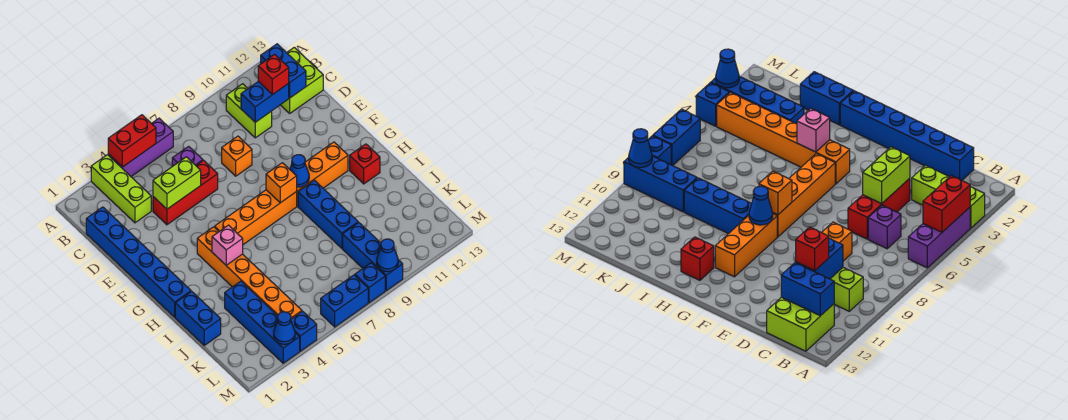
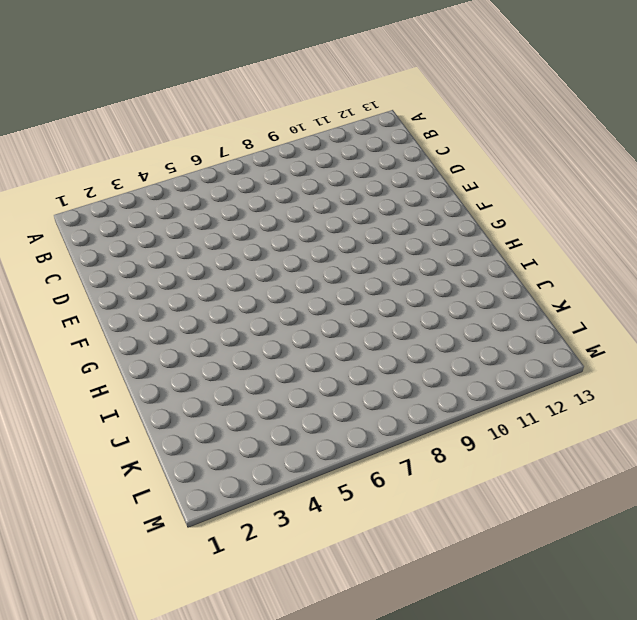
none -> lime 1x3 brick [91,155,151,223]
none -> purple 1x3 brick [108,118,173,176]
none -> lime 1x2 brick [226,84,272,138]

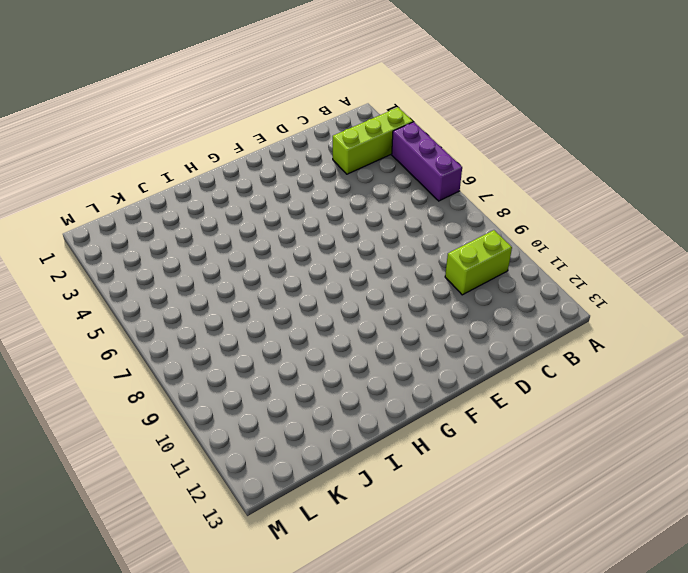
none -> lime 2x2 brick [281,47,323,113]
none -> blue 1x6 brick [86,207,191,317]
none -> purple 1x1 brick [172,146,203,166]

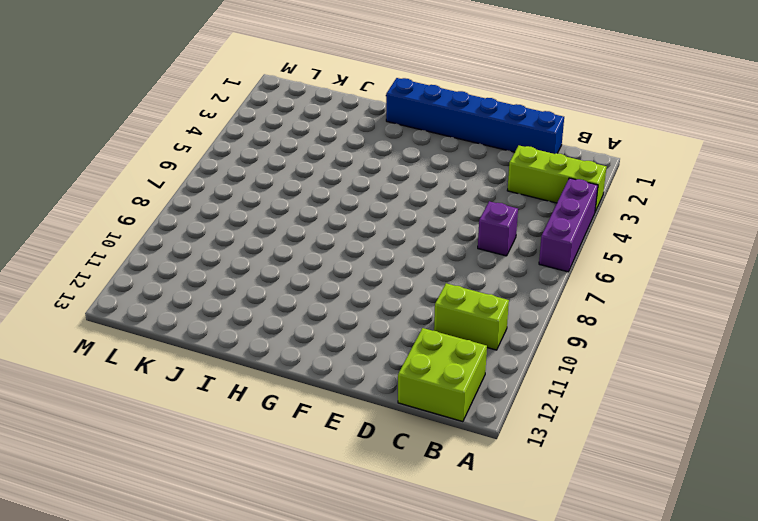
none -> red 1x3 brick [153,160,218,225]
none -> orange 1x1 brick [222,136,252,176]
none -> orange 1x6 brick [197,227,302,319]

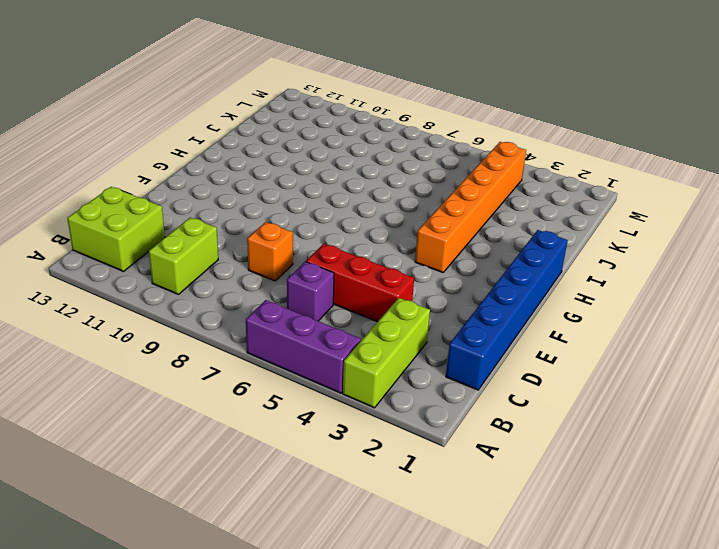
none -> orange 1x4 brick [215,190,297,245]
none -> orange 1x3 brick [296,142,348,206]
none -> blue 1x3 brick [298,180,358,248]

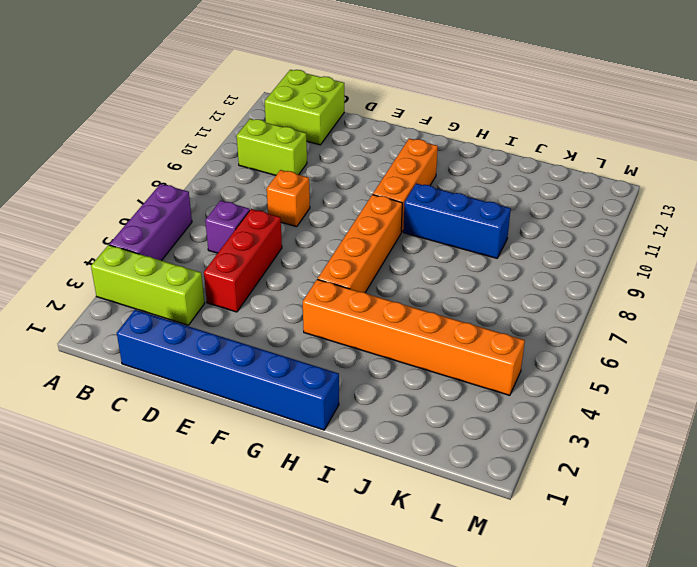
none -> red 1x1 brick [350,144,380,184]
none -> blue 1x2 brick [175,291,221,345]
none -> blue 1x4 brick [225,281,300,363]

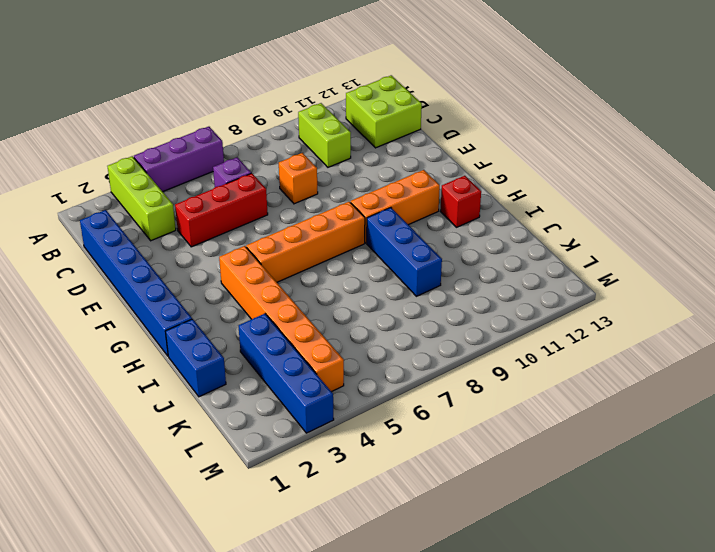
none -> blue 1x3 brick [343,223,403,291]
none -> blue 1x1 brick [291,311,317,351]
none -> blue 1x2 brick [321,275,368,327]

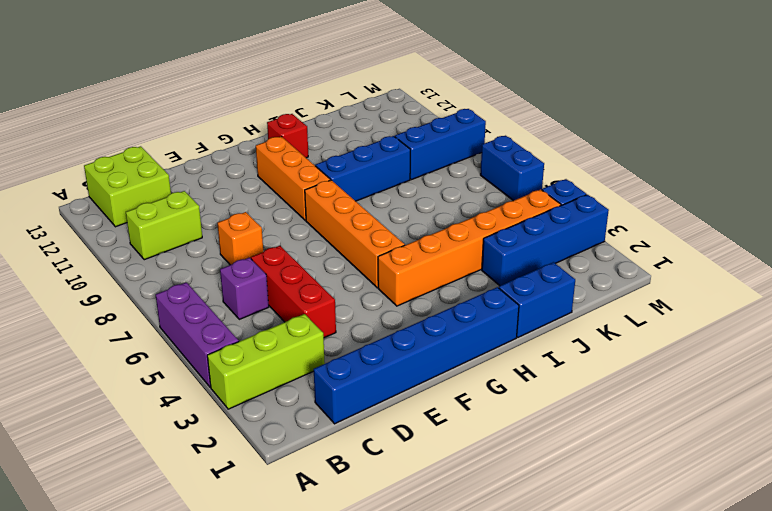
none -> blue 1x1 brick [355,263,385,303]
none -> red 1x2 brick [108,115,156,167]
none -> blue 1x2 brick [261,44,306,98]

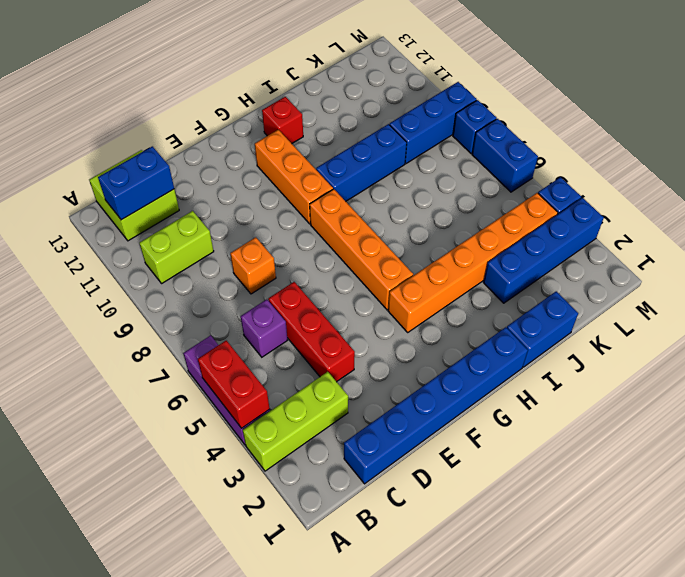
none -> blue 1x2 brick [241,81,289,122]
none -> lime 1x2 brick [153,157,201,209]
none -> orange 1x1 brick [266,163,297,203]

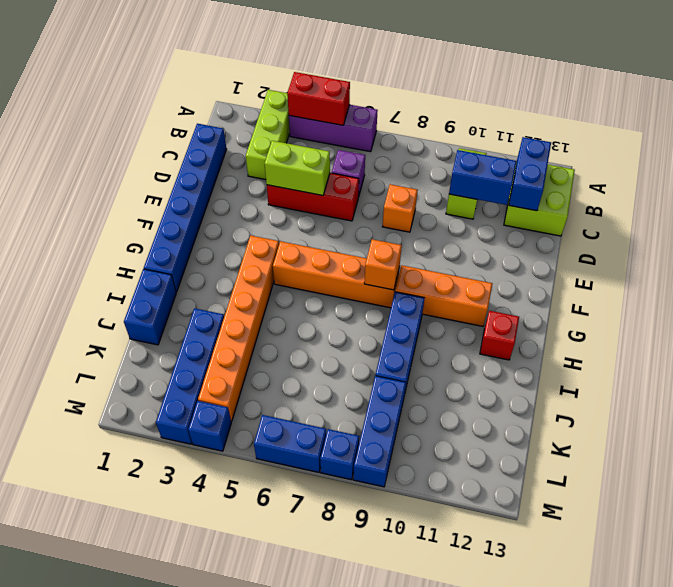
none -> blue 1x1 cone [290,155,309,187]
none -> pink 1x1 brick [212,225,243,265]
none -> blue 1x1 cone [274,312,295,344]

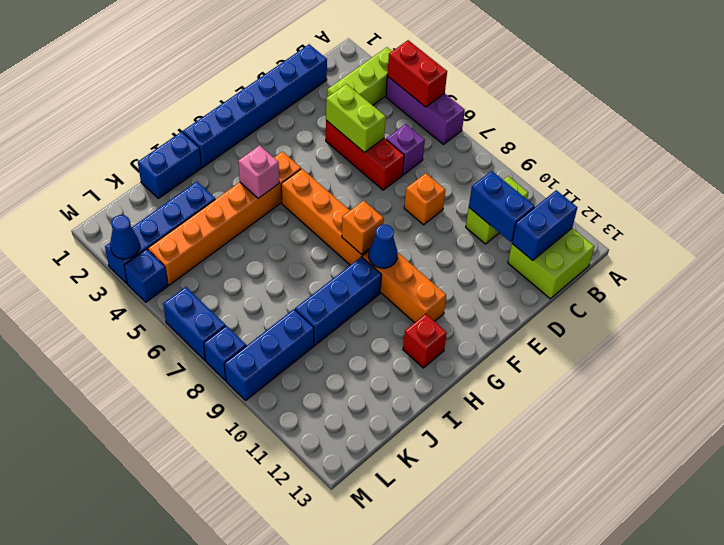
none -> blue 1x1 cone [377,239,398,272]
none -> red 1x1 brick [258,54,289,95]

